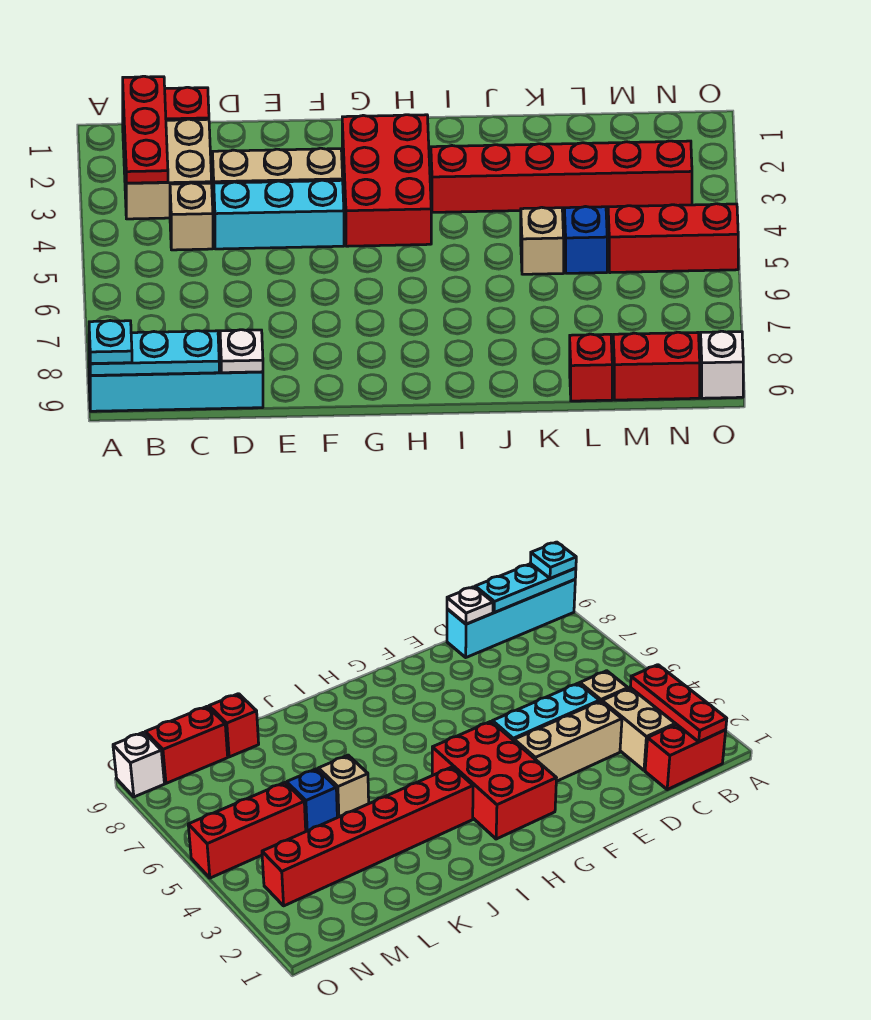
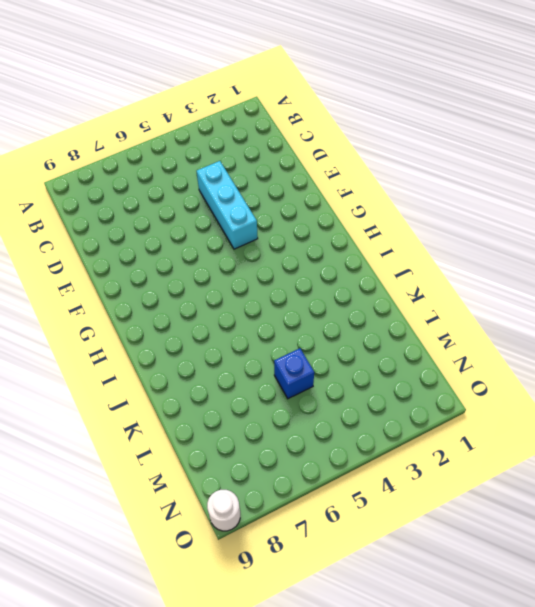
white 1x1 round brick [207,490,240,531] -> white 1x1 brick [701,331,743,398]
none -> cyan 1x4 brick [89,343,263,411]
none -> red 1x2 brick [123,87,209,148]
none -> tan 2x2 brick [124,119,212,219]

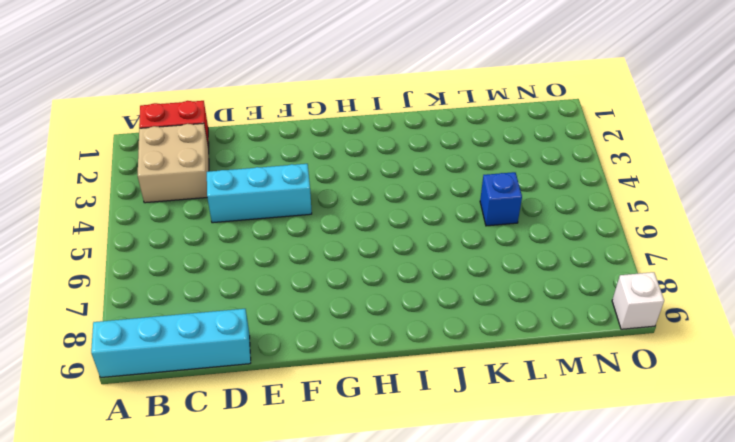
none -> tan 1x1 brick [170,183,213,250]
none -> tan 1x3 brick [212,148,343,212]
none -> red 2x3 brick [342,115,431,246]

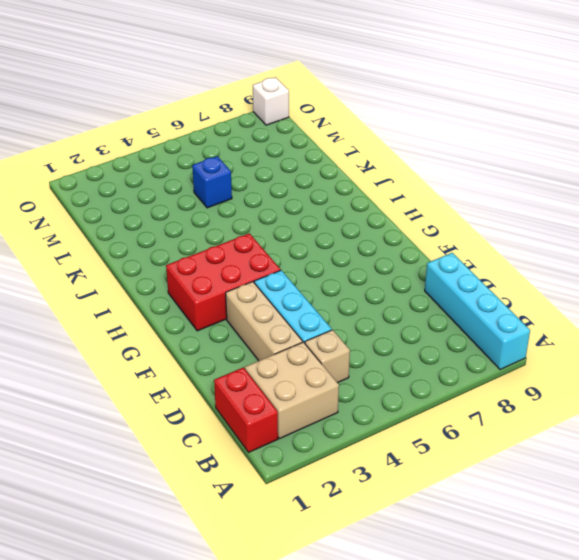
none -> red 1x6 brick [431,141,692,212]
none -> tan 1x1 brick [521,207,564,274]
none -> red 1x1 brick [570,334,612,401]

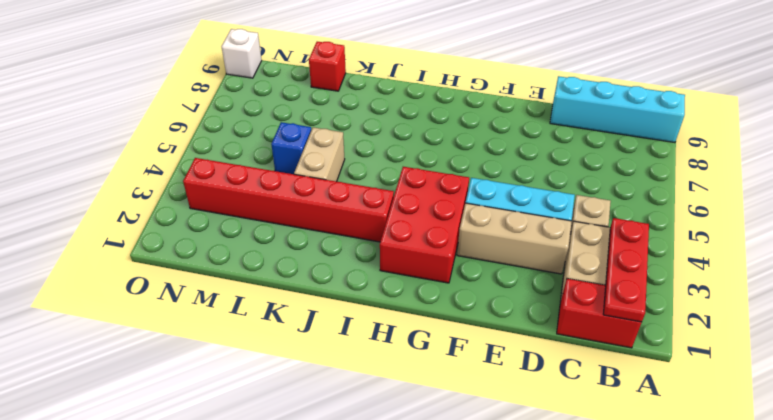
tan 1x2 brick [294,127,345,182] -> tan 1x1 brick [521,207,564,274]
none -> red 1x3 brick [608,204,738,273]
none -> red 1x2 brick [613,332,700,400]
none -> cyan 1x3 plate [89,331,219,375]

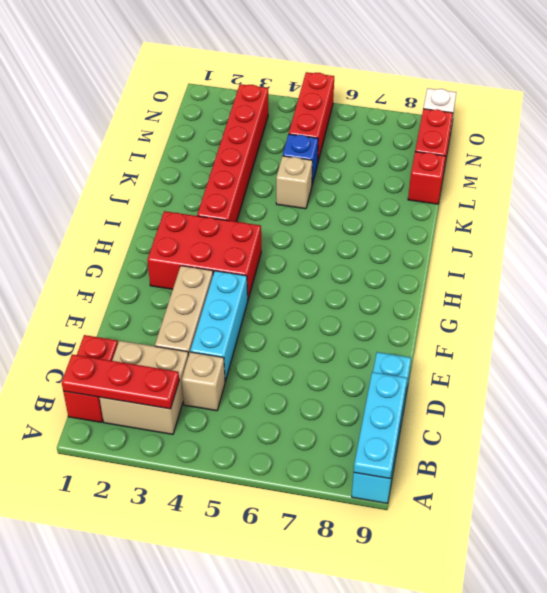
none -> white 1x1 plate [220,330,263,373]
none -> cyan 1x1 plate [89,321,132,364]

